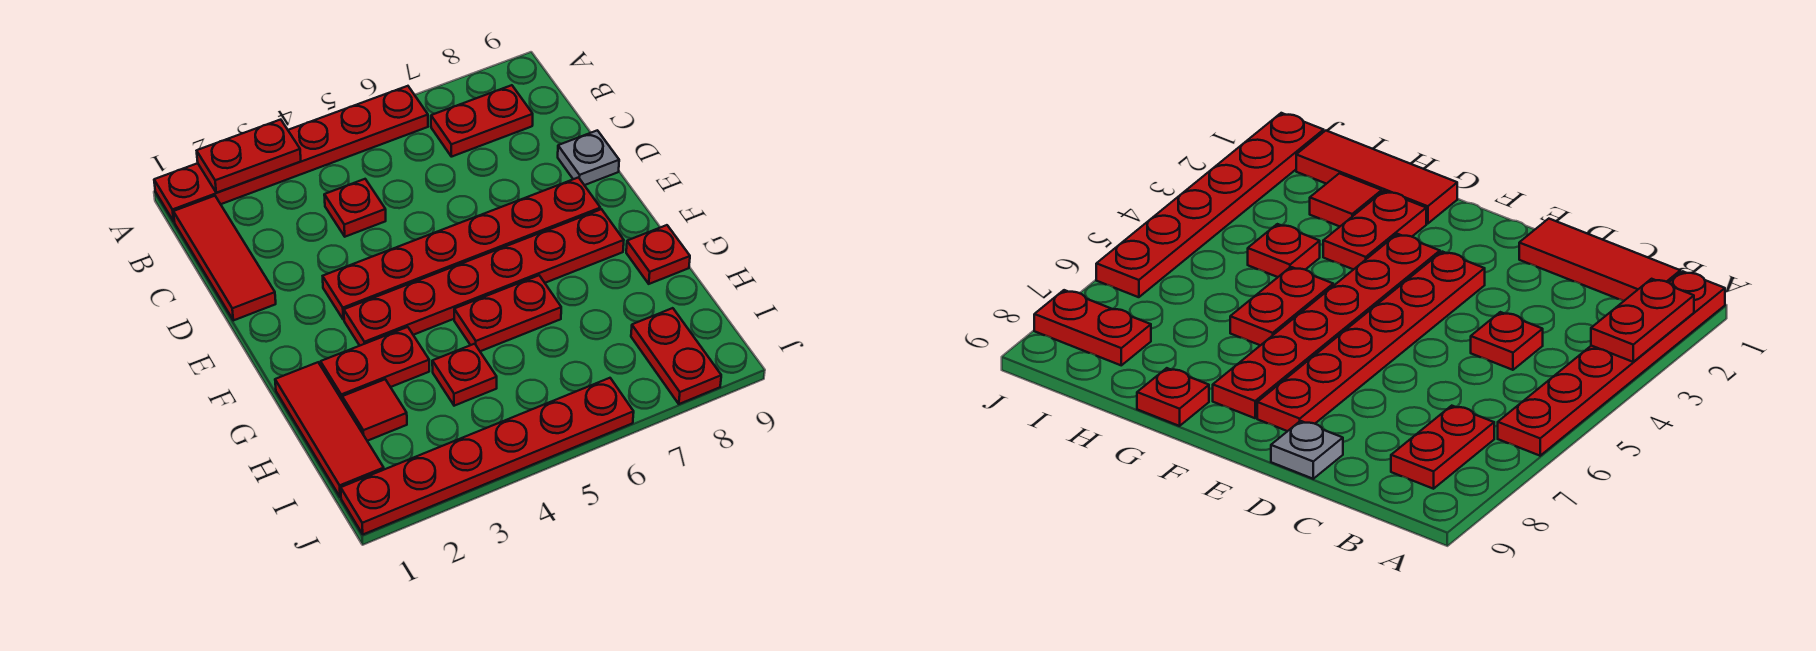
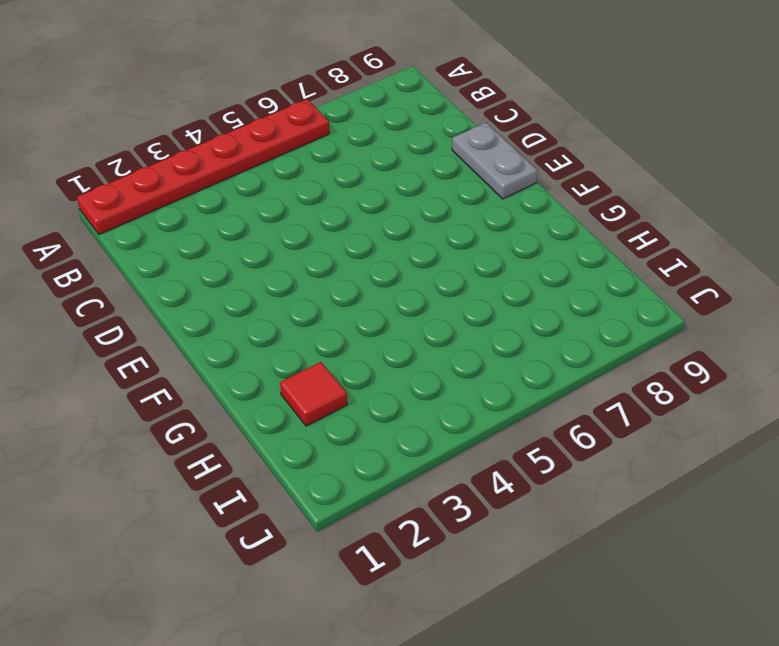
grey 1x2 plate [452,123,538,199] -> grey 1x1 plate [558,130,619,185]
none -> red 1x3 tile [173,196,276,320]
none -> red 1x2 plate [431,85,533,157]
none -> red 1x1 plate [324,179,386,237]

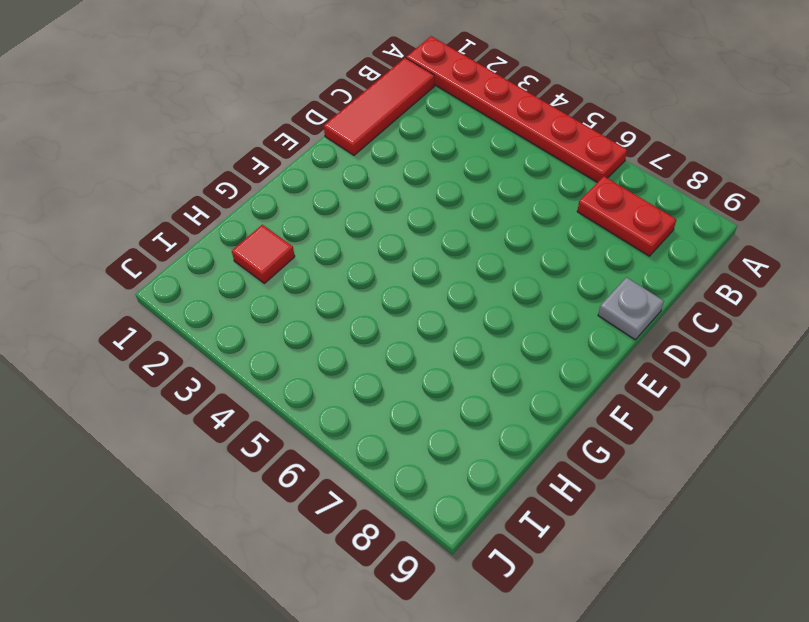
none -> red 1x1 plate [324,179,386,237]
none -> red 1x6 plate [323,177,600,320]
none -> red 1x6 plate [344,209,624,346]

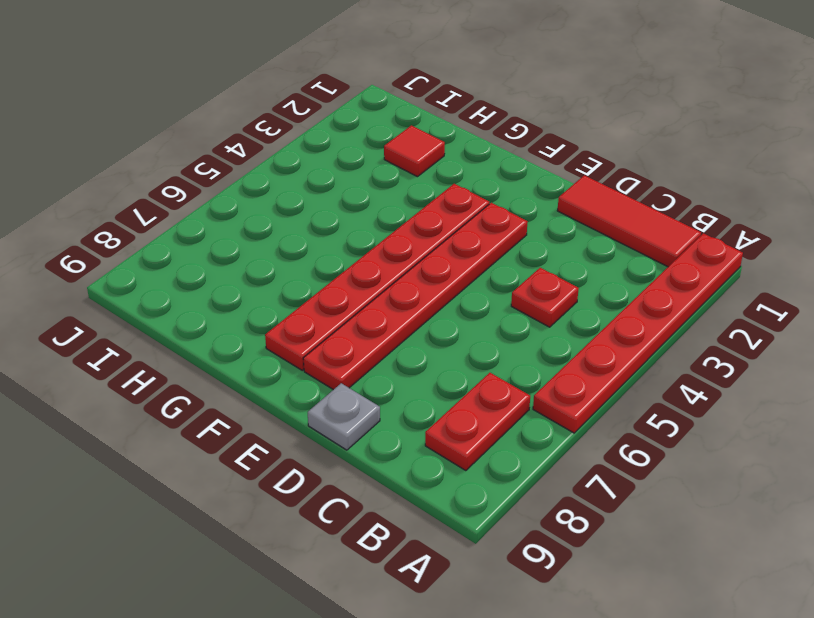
none -> red 1x3 tile [275,362,384,497]
none -> red 1x2 plate [321,327,429,399]
none -> red 1x2 plate [454,275,561,351]

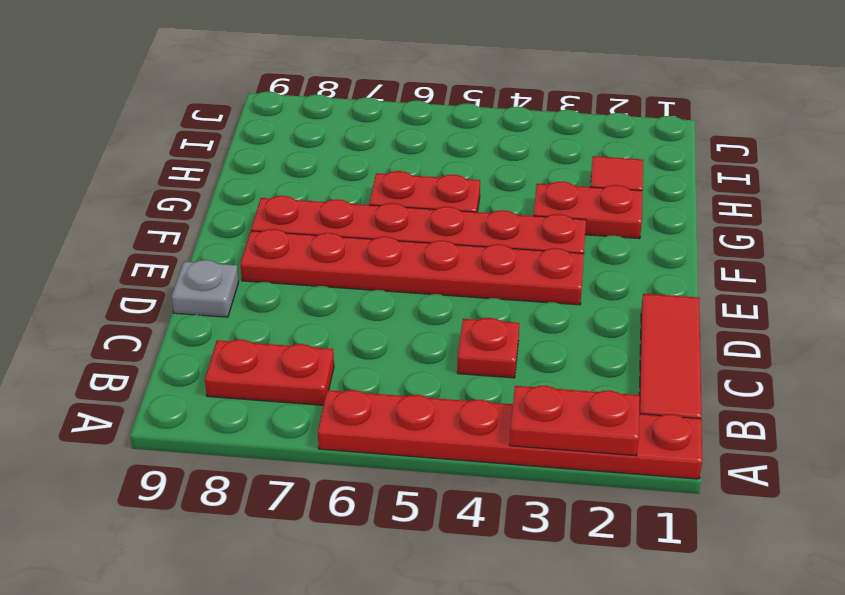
none -> red 1x3 tile [275,362,384,497]
none -> red 1x1 plate [626,225,690,284]
none -> red 1x1 plate [432,344,497,406]

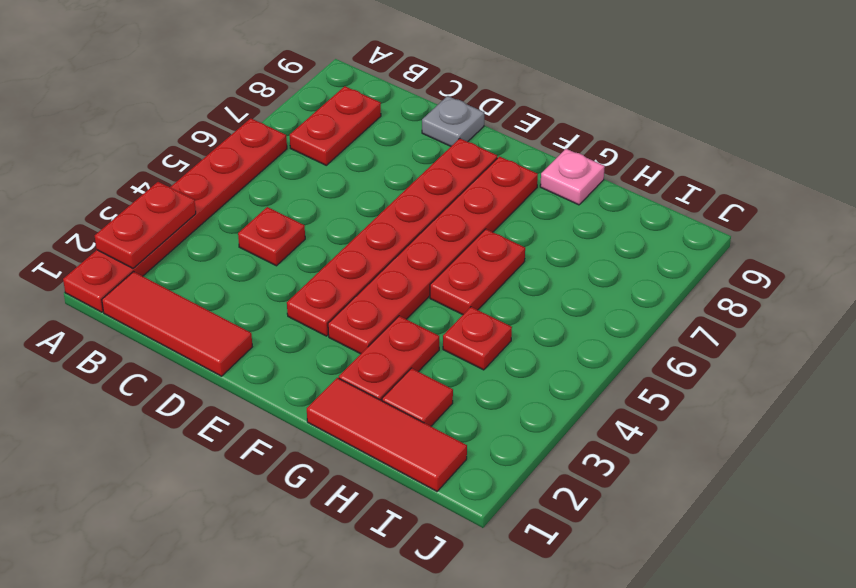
pink 1x1 plate [540,149,605,205] -> red 1x1 plate [626,225,690,284]
none -> red 1x2 plate [631,308,721,404]
none -> red 1x6 plate [341,378,634,534]

